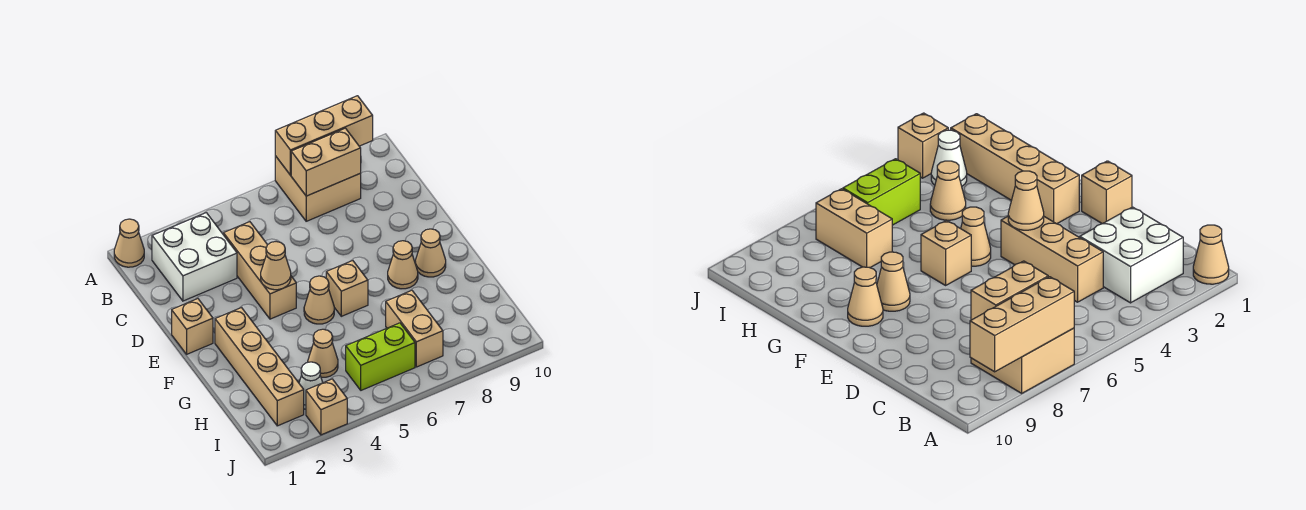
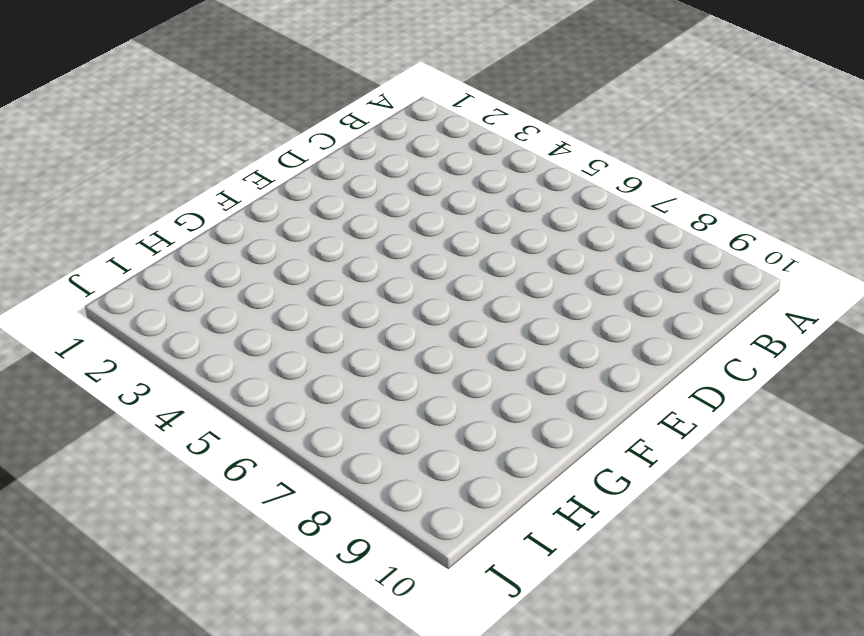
none -> tan 1x1 cone [114,219,144,267]
none -> tan 2x2 brick [275,156,361,221]
none -> white 2x2 brick [152,213,237,301]

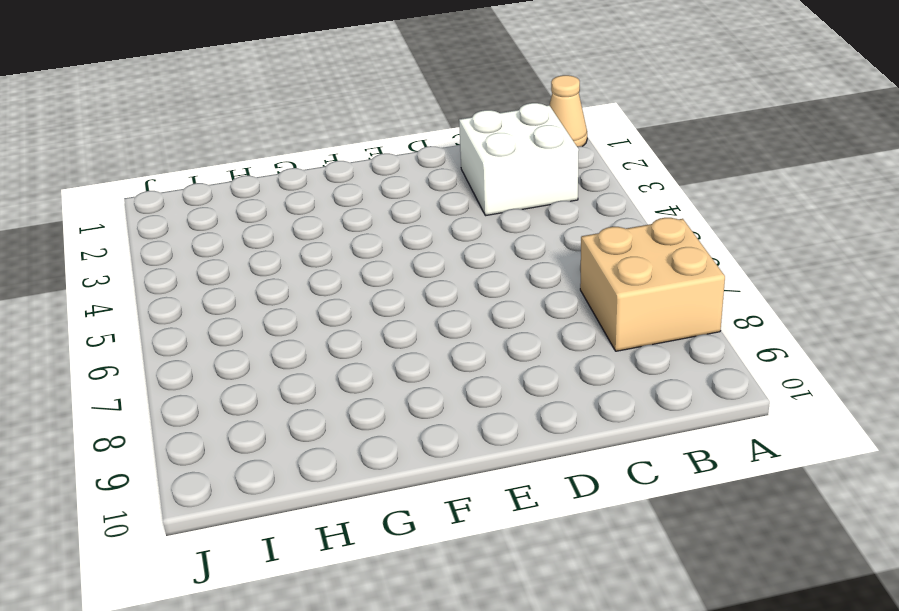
none -> tan 1x3 brick [224,222,296,319]
none -> tan 1x1 brick [172,299,213,354]
none -> tan 1x4 brick [215,308,304,426]

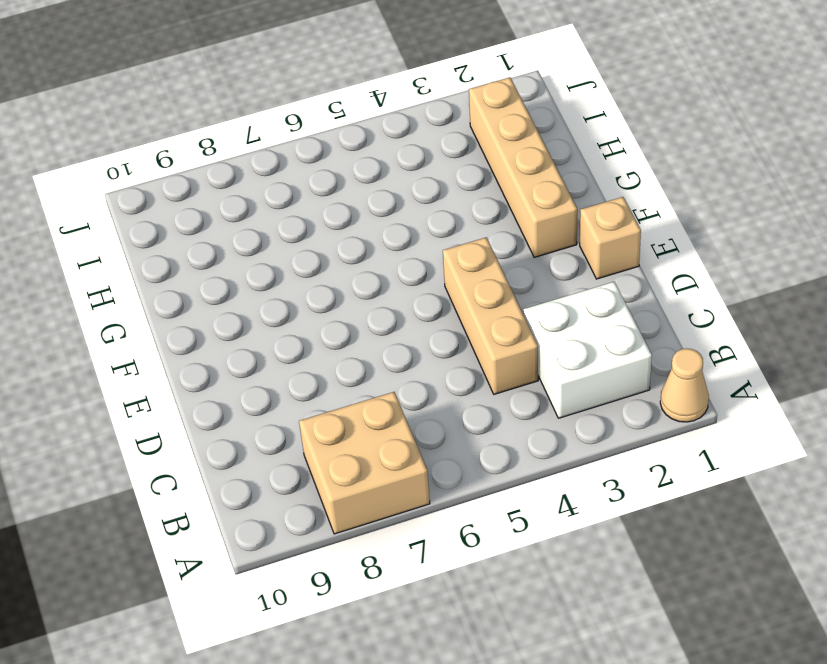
none -> tan 1x1 cone [304,276,334,324]
none -> tan 1x1 brick [326,261,368,316]
none -> tan 1x1 cone [388,241,418,289]

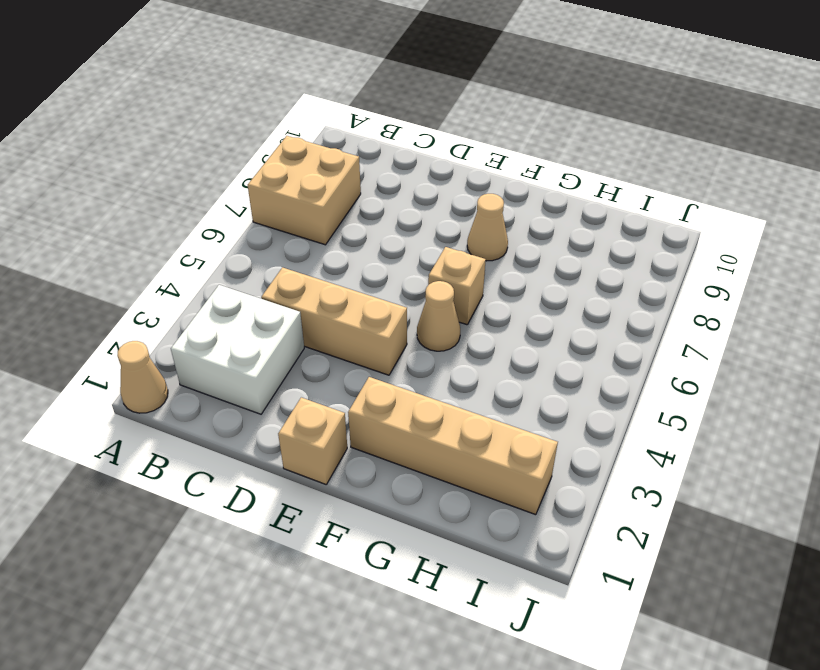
none -> tan 1x1 cone [415,229,446,277]
none -> tan 1x1 cone [308,329,338,378]
none -> tan 1x2 brick [386,290,443,367]

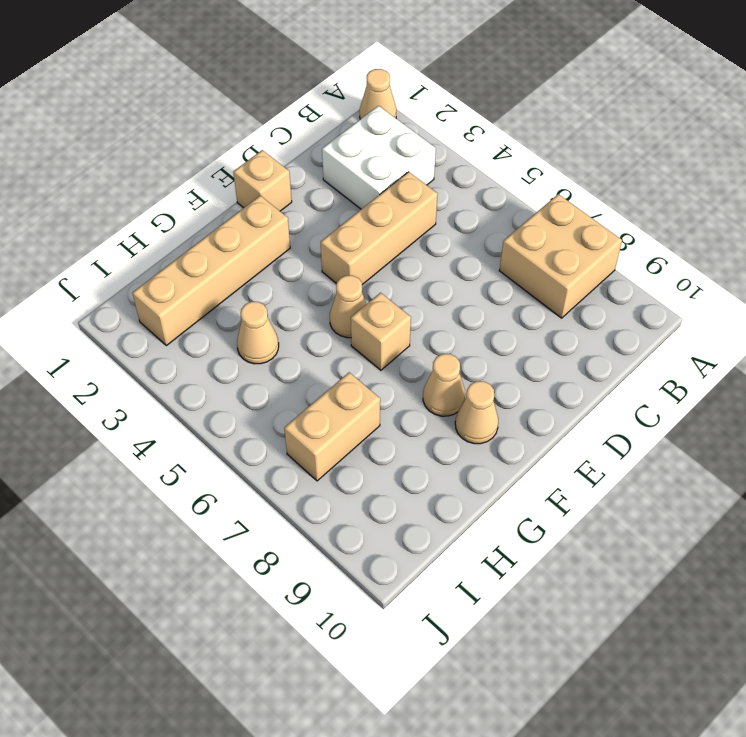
none -> white 1x1 cone [299,362,323,409]
none -> lime 1x2 brick [346,323,415,390]
none -> tan 1x1 brick [306,379,347,435]

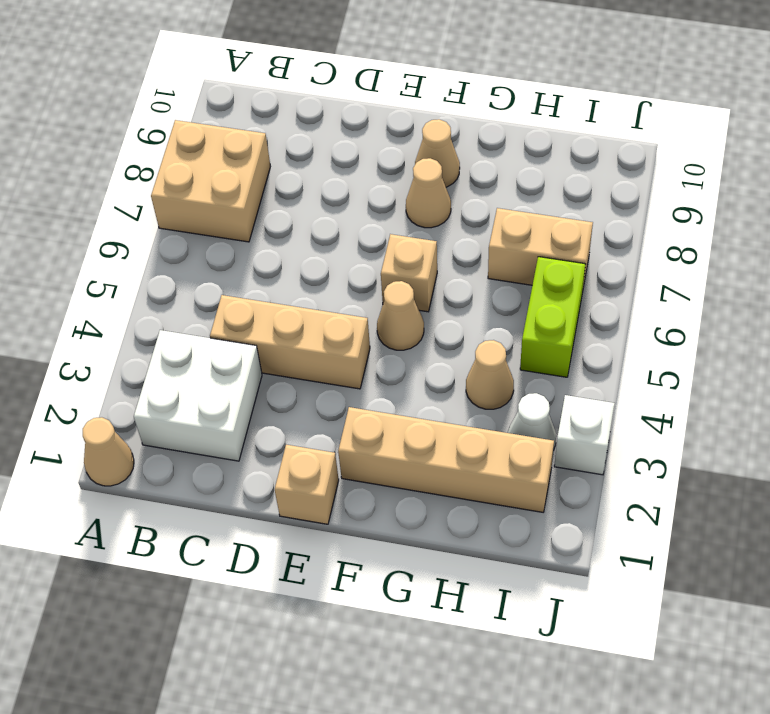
white 1x1 brick [554,395,615,475] -> tan 1x1 brick [306,379,347,435]
none -> tan 1x3 brick [275,96,373,175]
none -> tan 1x2 brick [291,128,361,196]
none -> tan 1x1 cone [261,242,291,290]

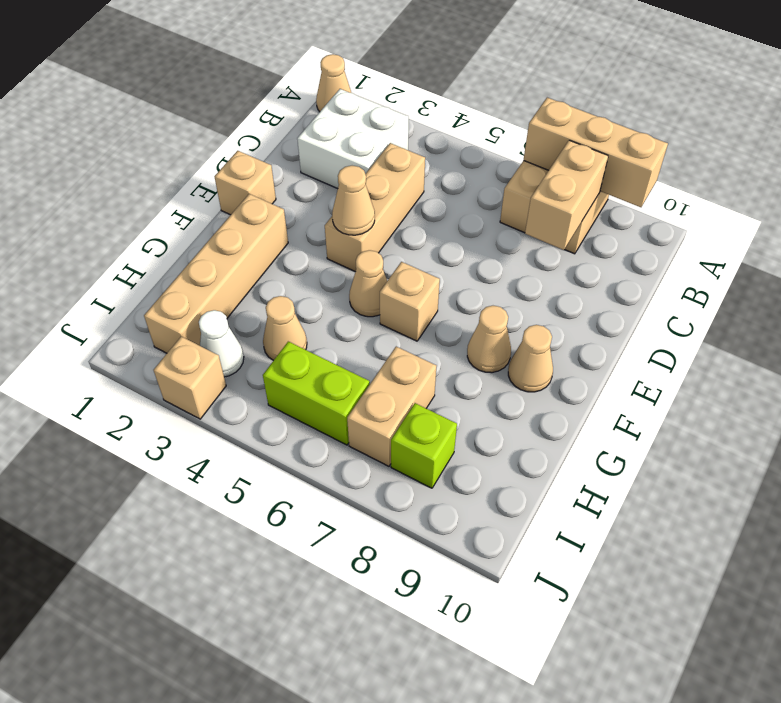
tan 1x2 brick [525,140,608,250] -> tan 1x2 brick turned to [291,128,361,196]
lime 1x1 brick [391,403,457,488] -> none

